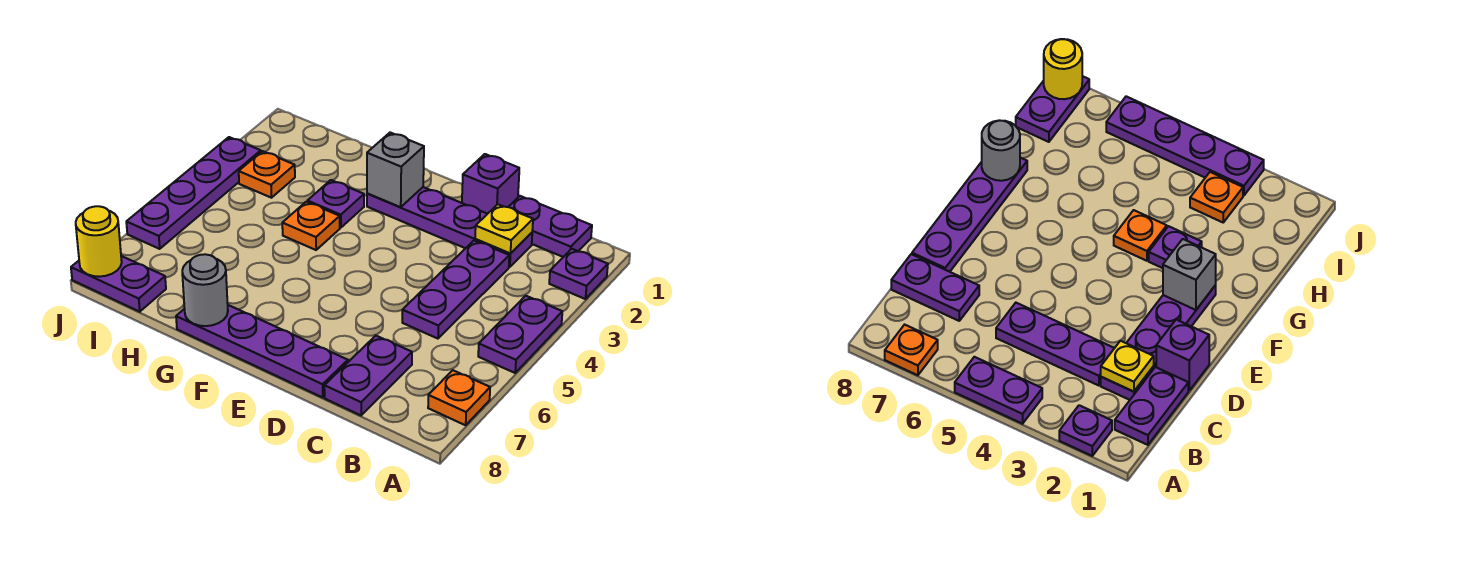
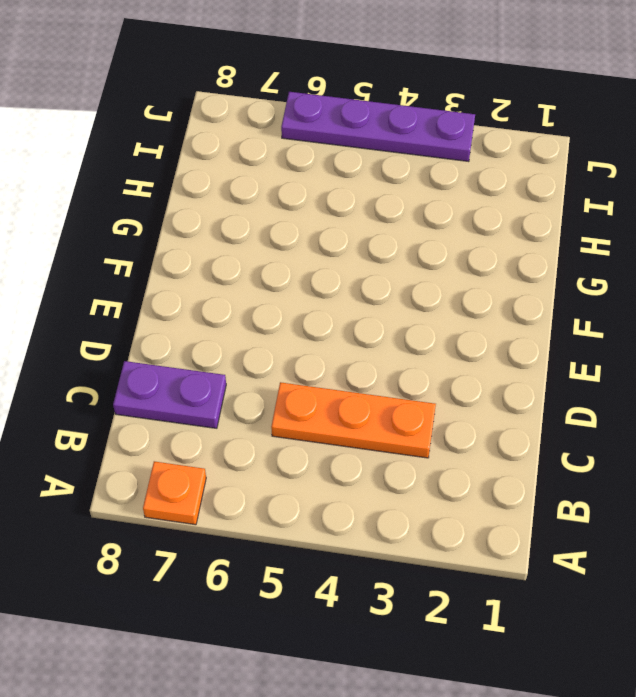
orange 1x3 plate [271,382,436,458] -> purple 1x3 plate [402,240,509,339]
none -> purple 1x1 plate [549,249,608,299]
none -> purple 1x2 plate [478,296,562,373]
none -> purple 1x2 plate [509,196,592,257]

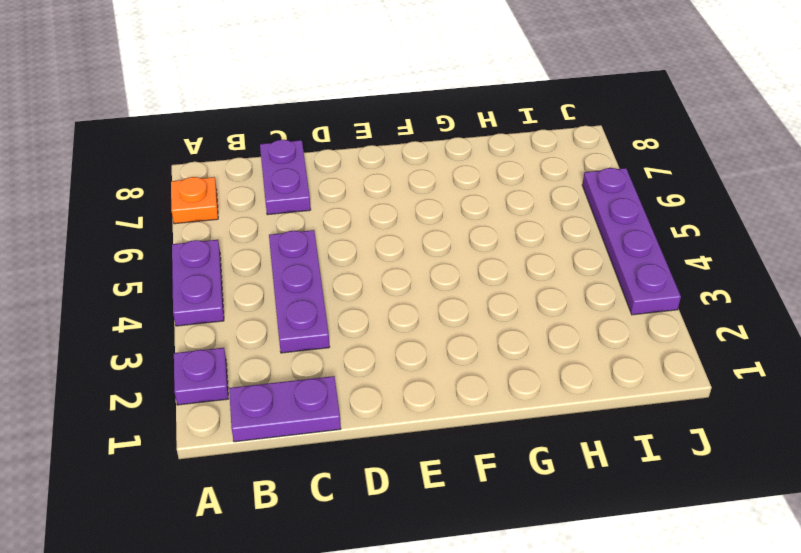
none -> purple 1x4 plate [367,187,532,267]
none -> purple 1x1 brick [462,154,519,214]
none -> purple 1x4 plate [176,305,348,397]

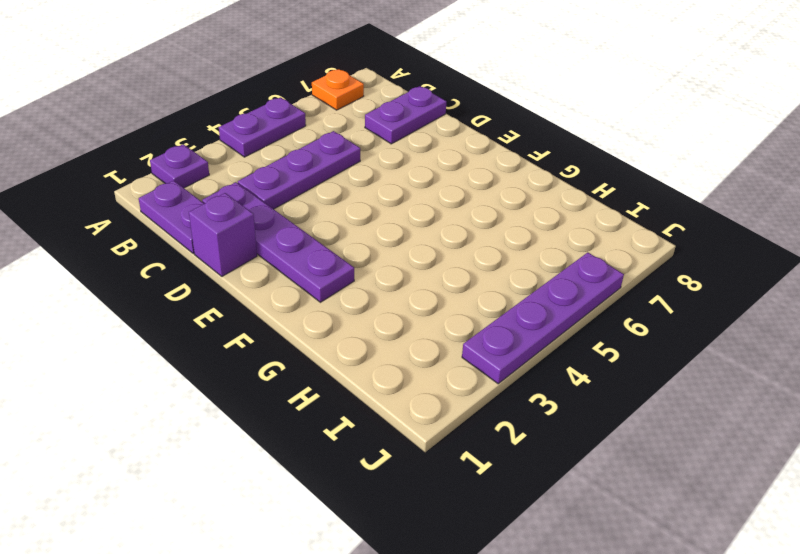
none -> purple 1x4 plate [176,305,348,397]
none -> purple 1x1 plate [307,180,364,228]
none -> orange 1x1 plate [282,202,340,250]

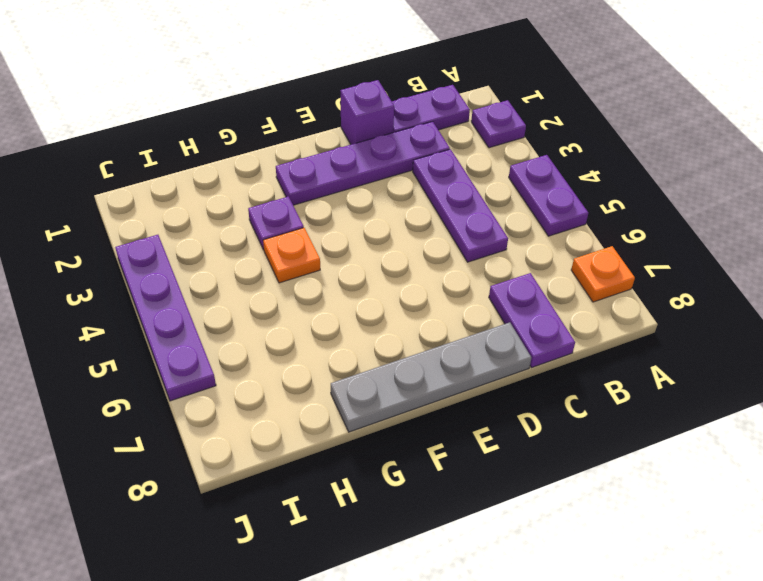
grey 1x4 plate [331,322,531,432] -> purple 1x4 plate [176,305,348,397]
none -> orange 1x1 plate [239,151,295,198]
none -> purple 1x2 plate [71,256,166,312]
none -> yellow 1x1 plate [475,204,533,253]

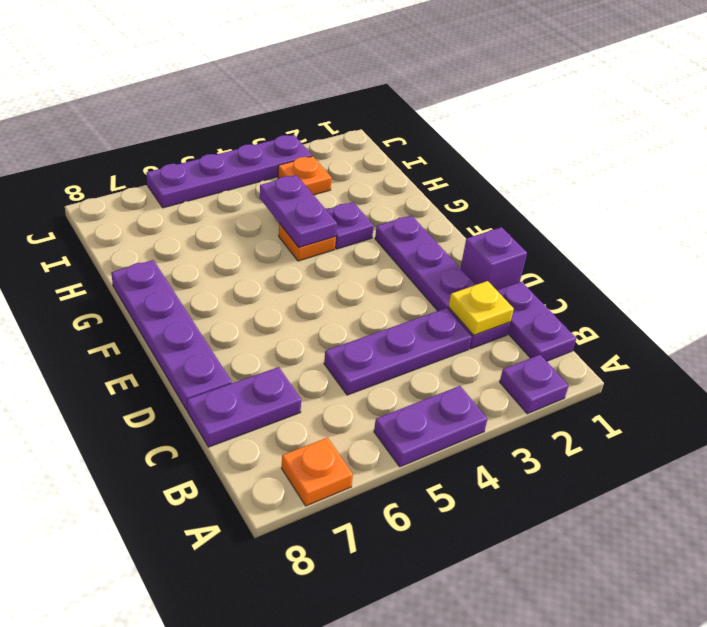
purple 1x2 plate [260,175,337,248] -> purple 1x2 plate moved to [71,256,166,312]
none -> grey 1x1 brick [367,133,424,207]
none -> grey 1x1 round brick [182,254,228,326]
none -> yellow 1x1 round brick [76,206,122,277]

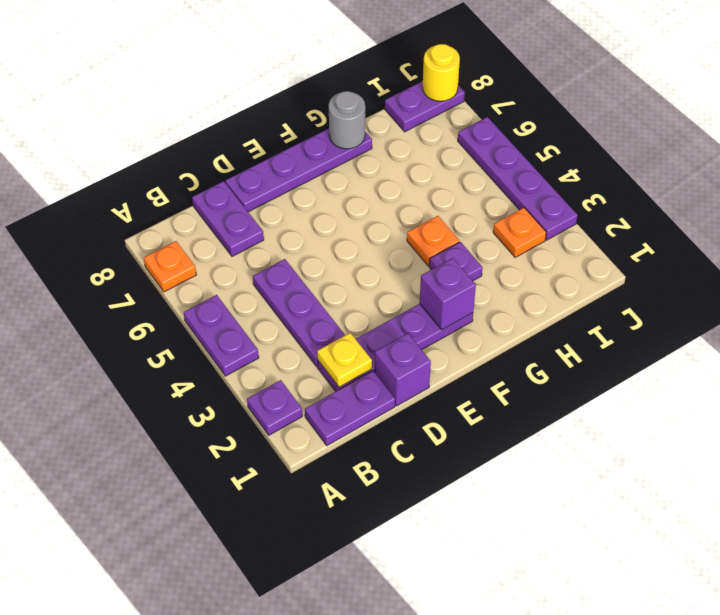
purple 1x1 brick [420,258,476,330] -> grey 1x1 brick [367,133,424,207]

